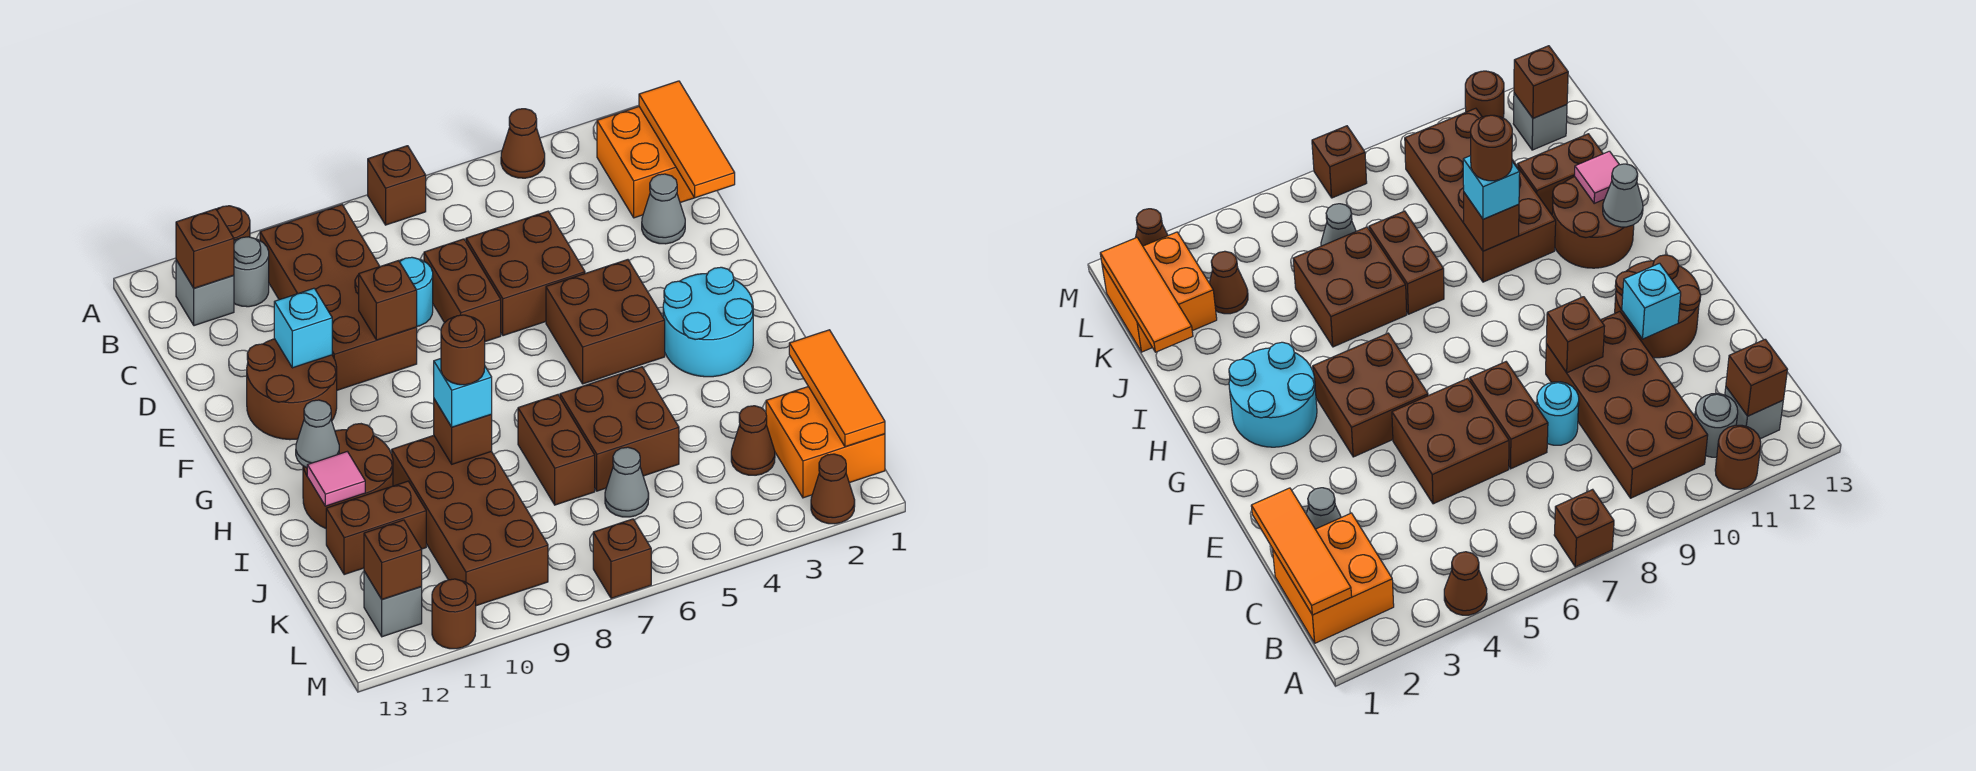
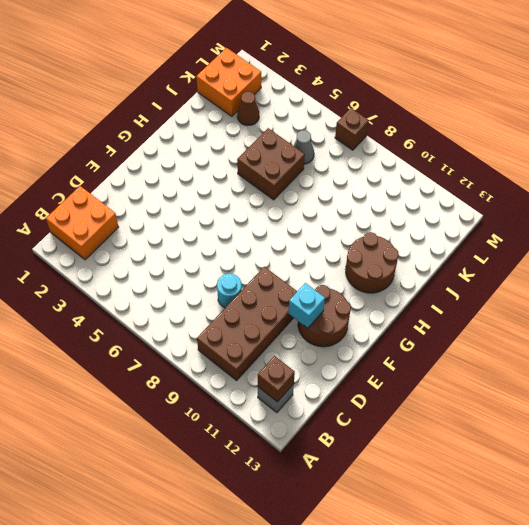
none -> brown 1x1 cone [501,109,545,178]
none -> brown 1x1 brick [368,146,426,225]
none -> brown 1x1 round brick [216,206,250,240]
none -> grey 1x1 round brick [234,237,269,307]

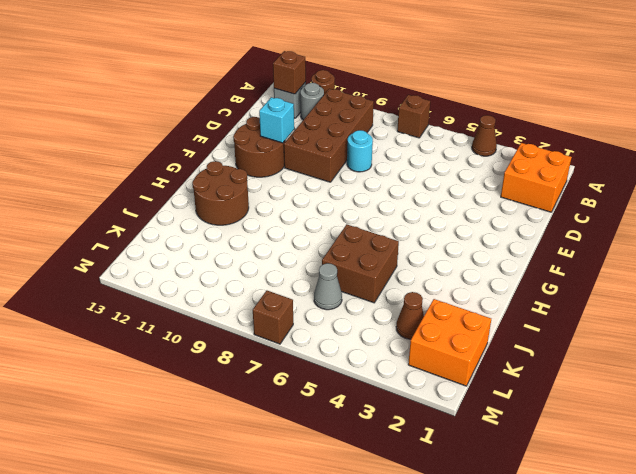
none -> grey 1x1 cone [642,174,685,244]
none -> brown 2x2 brick [466,211,585,336]
none -> brown 1x2 brick [424,239,501,342]
none -> brown 2x2 brick [546,260,665,384]

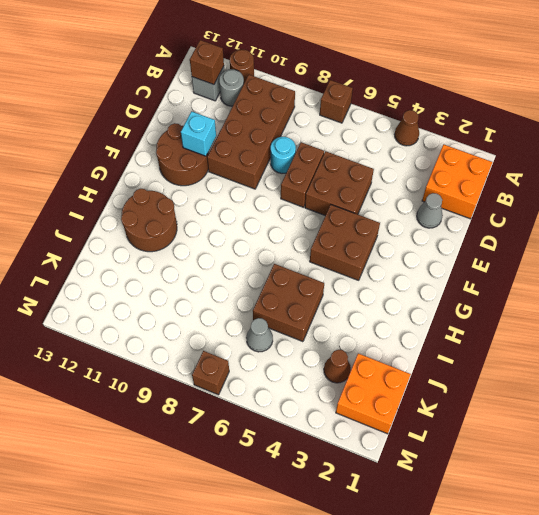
none -> cyan 2x2 round brick [663,267,753,377]
none -> brown 1x2 brick [518,395,595,505]
none -> brown 2x4 brick [392,435,548,606]
none -> brown 1x2 brick [326,481,426,575]

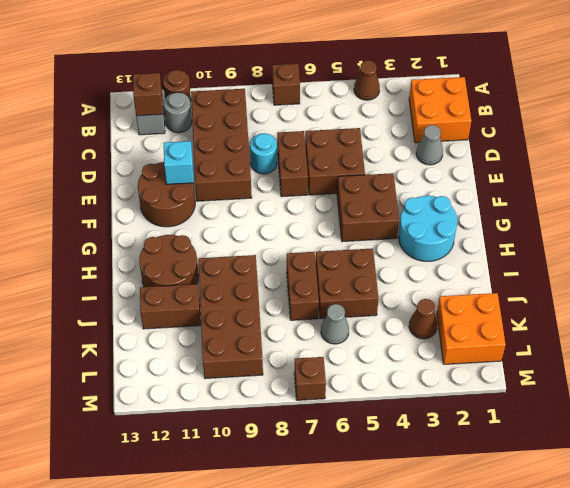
none -> grey 1x1 brick [364,571,422,637]
none -> brown 1x1 cone [811,454,855,524]
none -> brown 1x1 round brick [432,579,476,649]
none -> orange 1x3 tile [639,81,735,198]

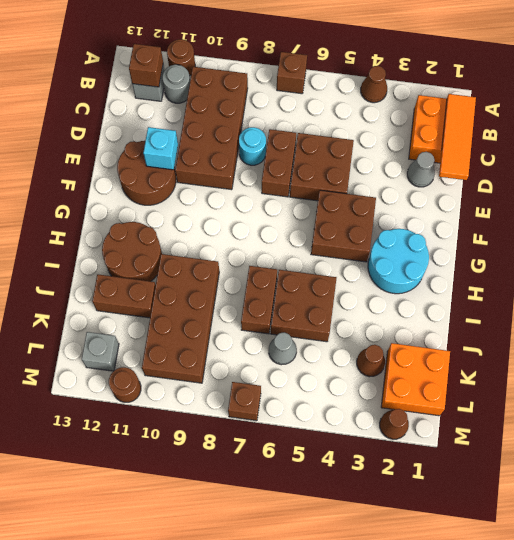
none -> brown 1x1 brick [359,261,417,340]
none -> grey 1x1 cone [296,400,339,468]
none -> brown 1x1 brick [434,399,492,464]
none -> pink 1x1 tile [307,452,365,506]

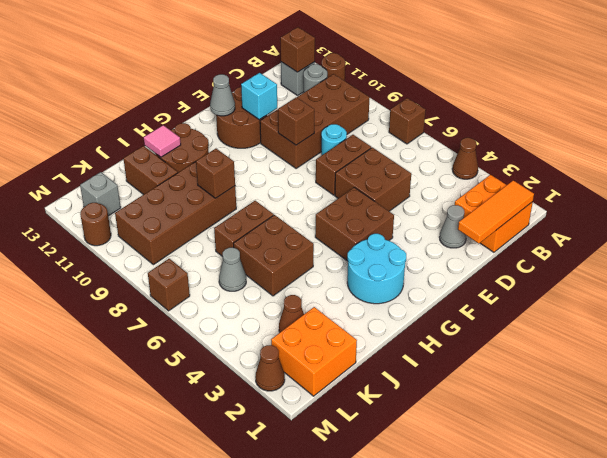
grey 1x1 cone [210,74,235,116] -> grey 1x1 cone moved to [296,400,339,468]
none -> orange 1x3 tile [789,330,885,447]
none -> brown 1x1 brick [364,520,422,599]
none -> cyan 1x1 brick [434,359,492,427]
none -> brown 1x1 round brick [441,315,485,385]

